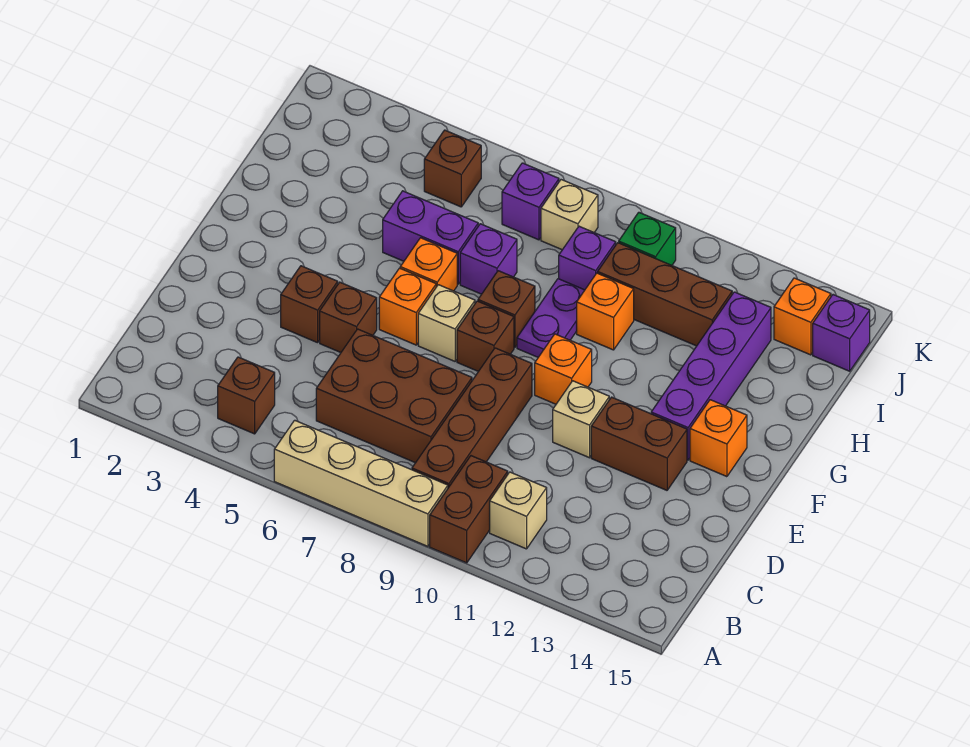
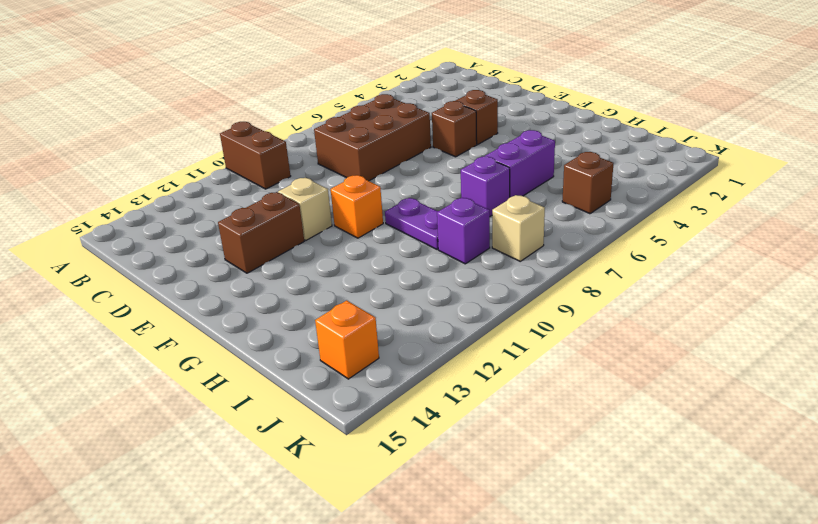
none -> tan 1x4 brick [274,420,448,546]
none -> brown 1x1 brick [218,357,275,434]
none -> brown 1x4 brick [412,348,532,488]
none -> tan 1x1 brick [490,472,547,549]

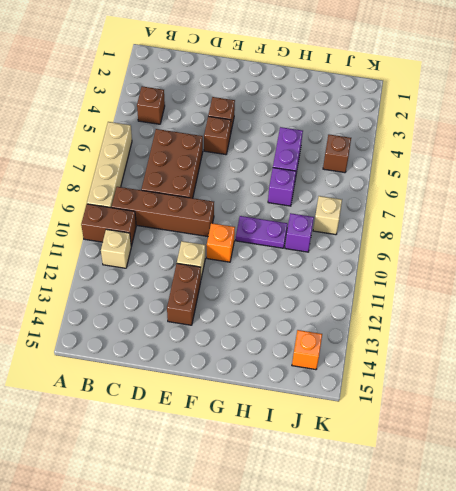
none -> orange 1x1 brick [379,268,436,345]
none -> tan 1x1 brick [418,285,475,361]
none -> brown 1x1 brick [457,301,514,371]
none -> purple 1x4 brick [651,292,771,460]

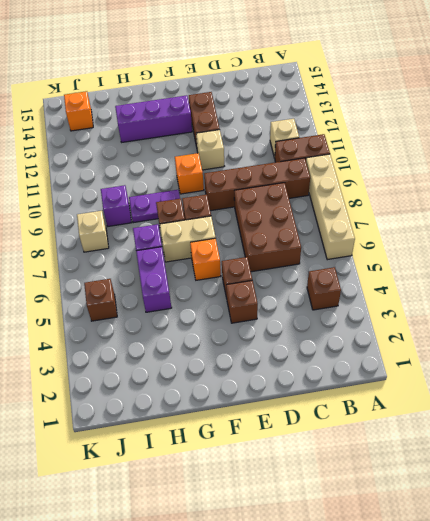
tan 1x2 brick [160,216,216,262] -> tan 1x1 brick [418,285,475,361]
purple 1x3 brick [115,95,192,142] -> purple 1x4 brick [651,292,771,460]
none -> orange 1x1 brick [690,400,747,477]
none -> orange 1x1 brick [400,238,457,291]
none -> orange 1x1 brick [577,273,634,350]
none -> brown 1x3 brick [598,243,732,346]

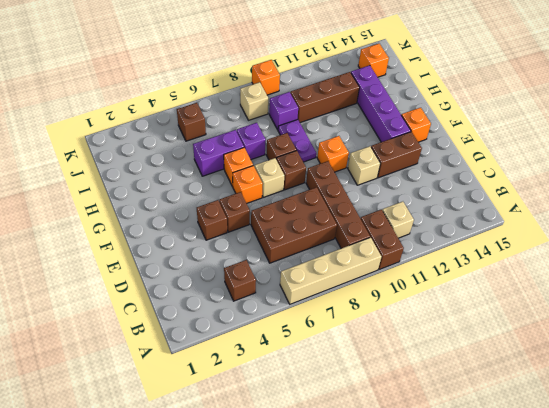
orange 1x1 brick [252,60,280,95] -> orange 1x1 brick moved to [577,273,634,350]
none -> purple 1x1 brick [502,163,559,240]
none -> green 1x1 brick [619,212,676,265]
none -> purple 1x1 brick [813,295,870,371]

